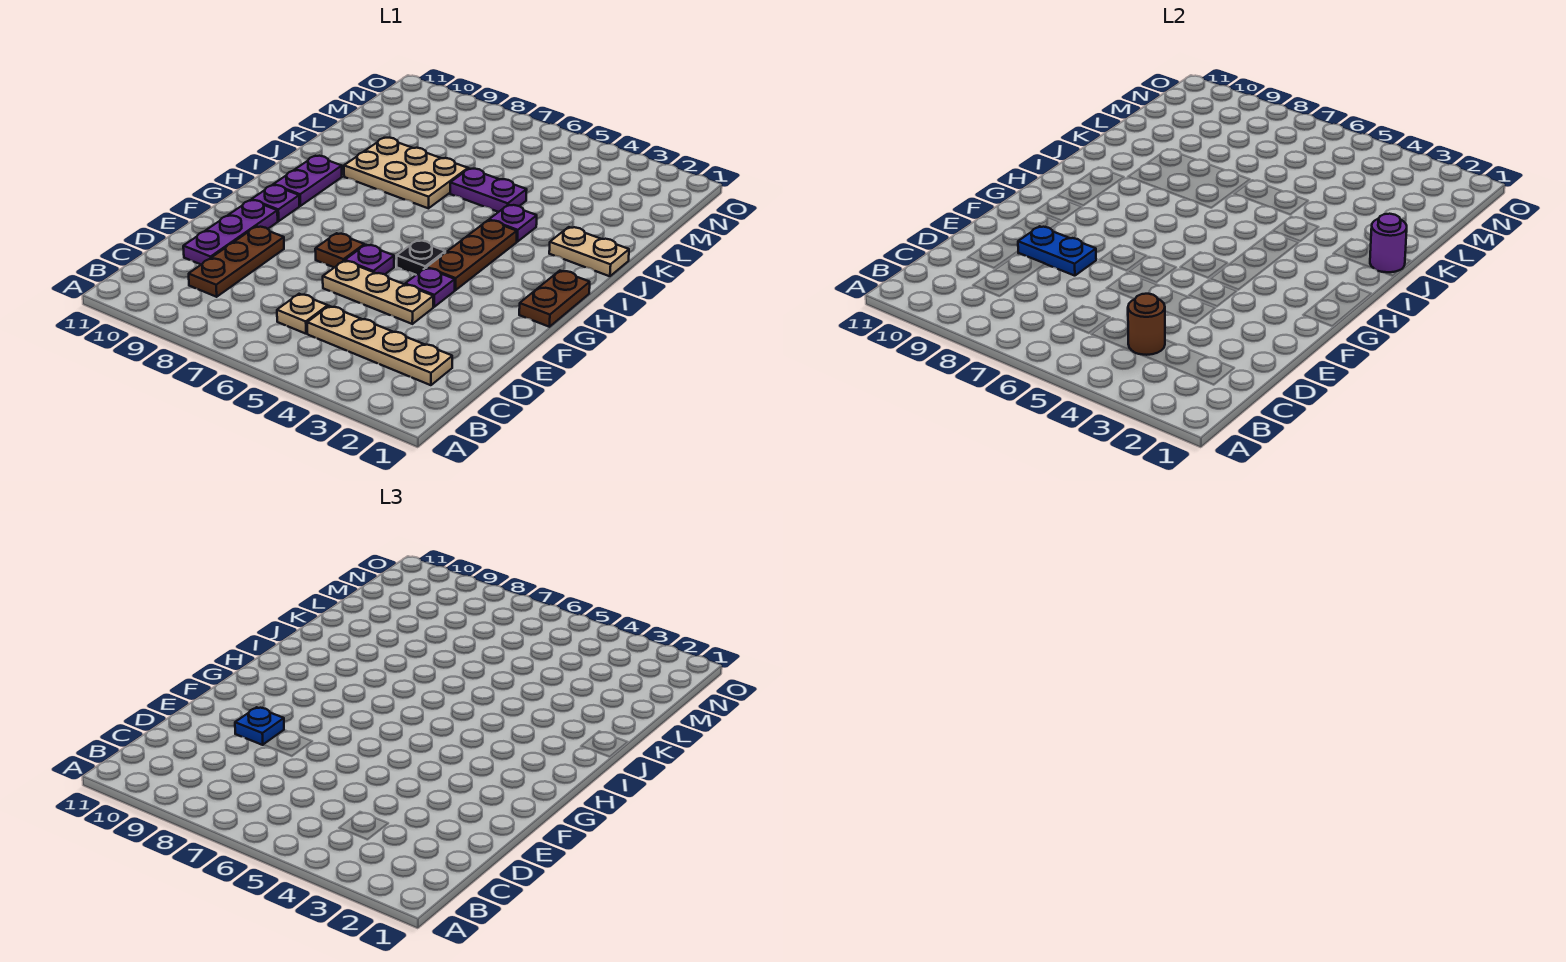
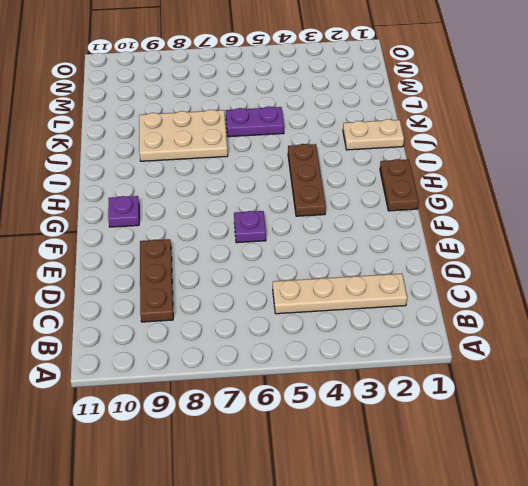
none -> tan 1x1 plate [277,294,328,334]
none -> purple 1x3 plate [183,200,278,264]
none -> tan 1x3 plate [323,261,433,324]

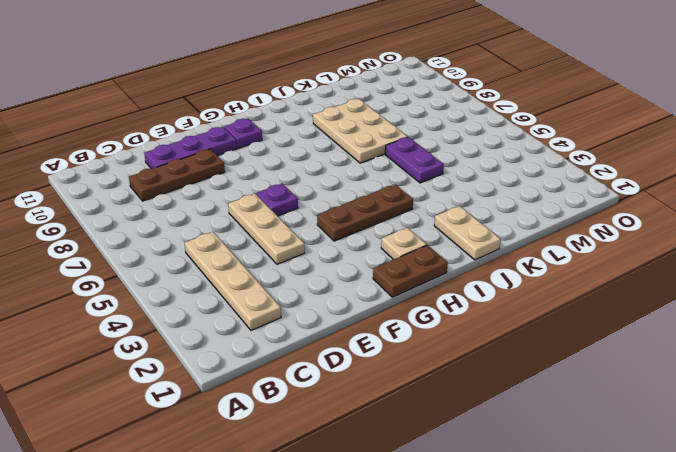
tan 1x1 plate [381,228,427,260] -> tan 1x1 plate moved to [277,294,328,334]
none -> purple 1x1 plate [405,268,455,307]
none -> brown 1x1 plate [315,233,364,267]
none -> black 1x1 plate [397,240,445,275]

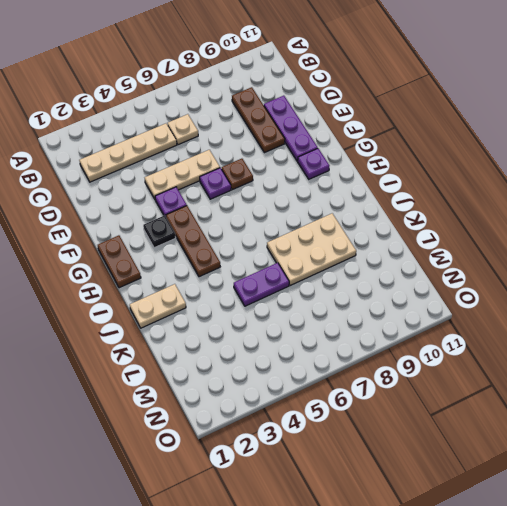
black 1x1 plate [143,215,176,248] -> black 1x1 plate moved to [397,240,445,275]
none -> purple 1x2 plate [273,156,342,206]
none -> purple 1x1 plate [489,205,537,242]
none -> brown 1x1 round brick [1128,294,1165,355]

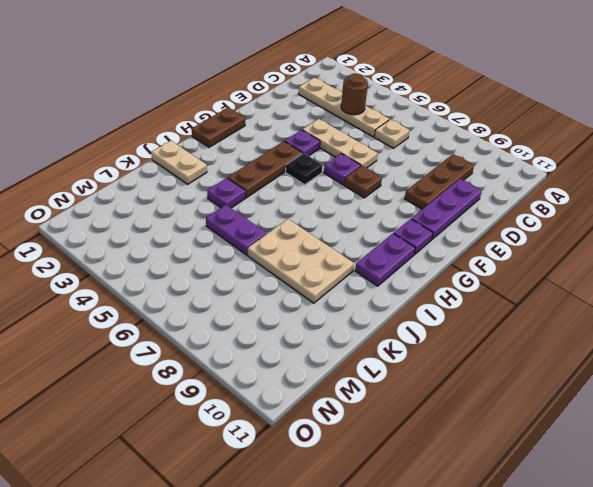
none -> blue 1x2 plate [1018,226,1096,276]
none -> purple 1x1 round brick [1370,214,1407,272]
none -> blue 1x1 plate [235,707,284,745]

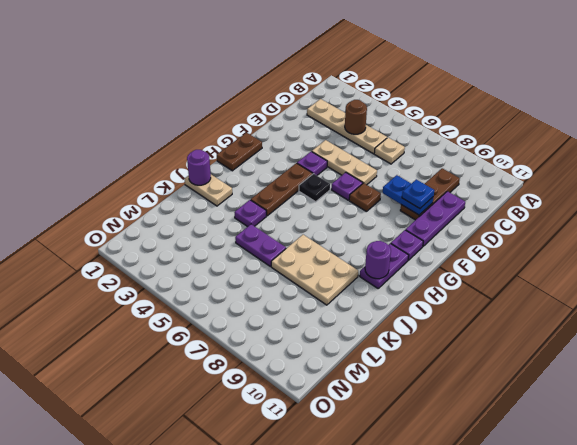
purple 1x1 round brick [365,241,391,279] -> none

